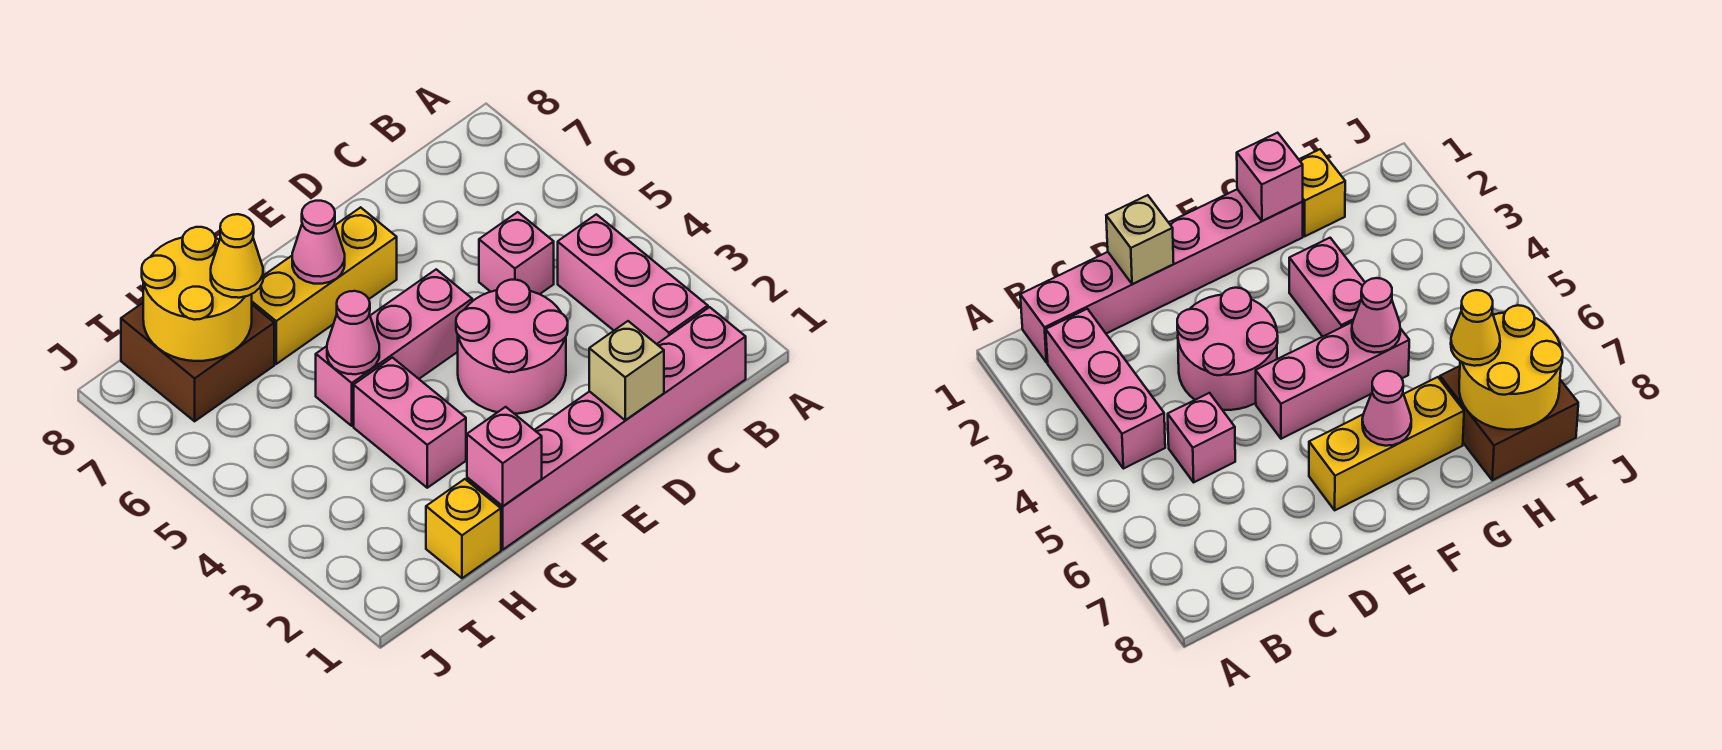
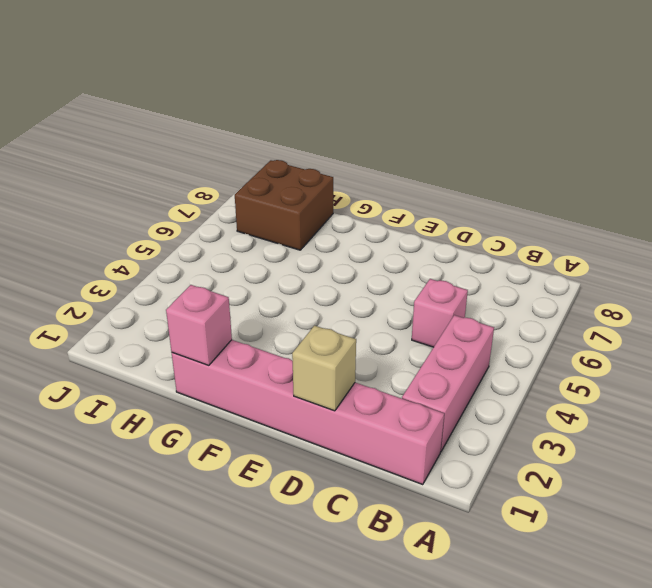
none -> pink 2x2 round brick [456,280,568,414]
none -> pink 1x3 brick [316,269,472,426]
none -> yellow 1x3 brick [252,207,397,364]

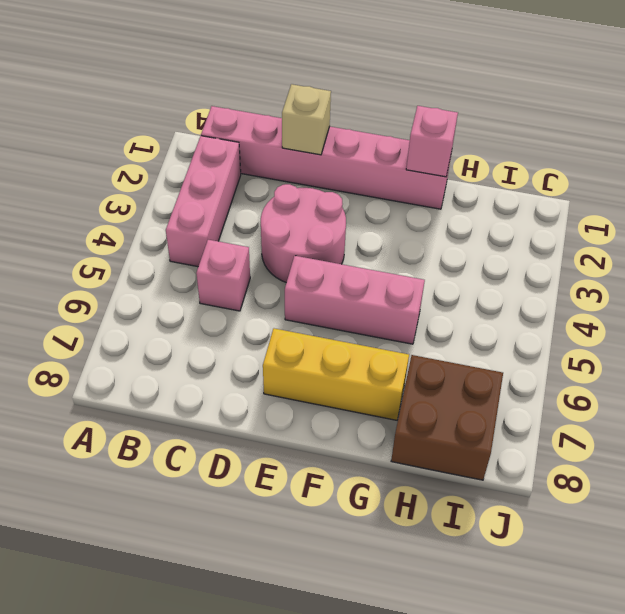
none -> pink 1x2 brick [354,358,466,488]
none -> yellow 1x1 brick [426,479,501,578]
none -> pink 1x1 cone [292,201,345,284]

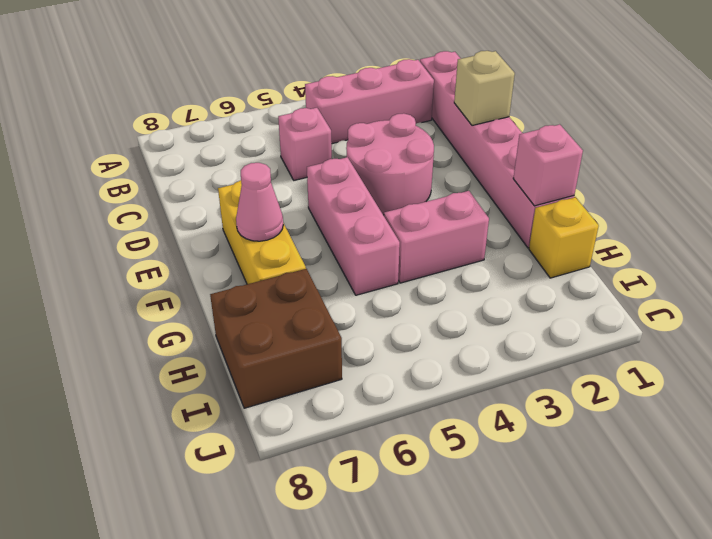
none -> pink 1x1 cone [327,291,379,374]
none -> yellow 2x2 round brick [142,227,252,361]
none -> yellow 1x1 cone [211,214,263,298]

